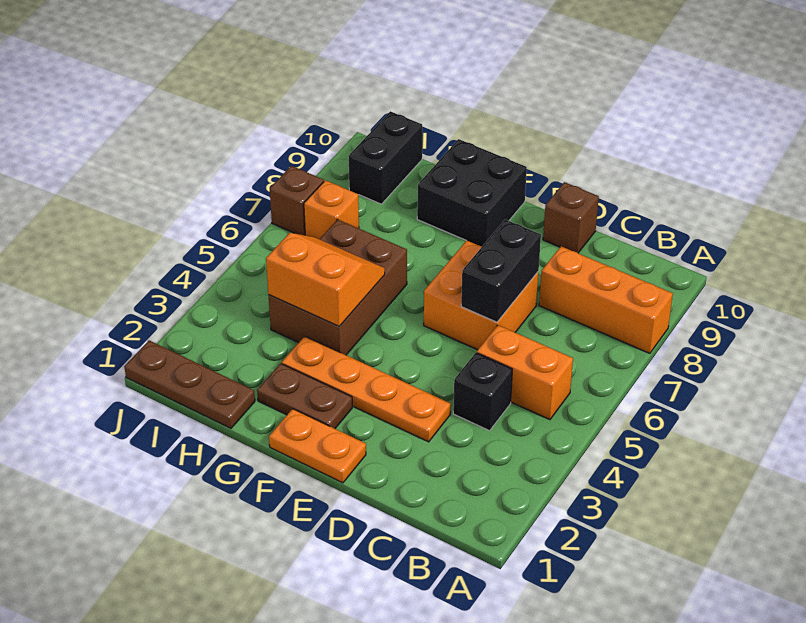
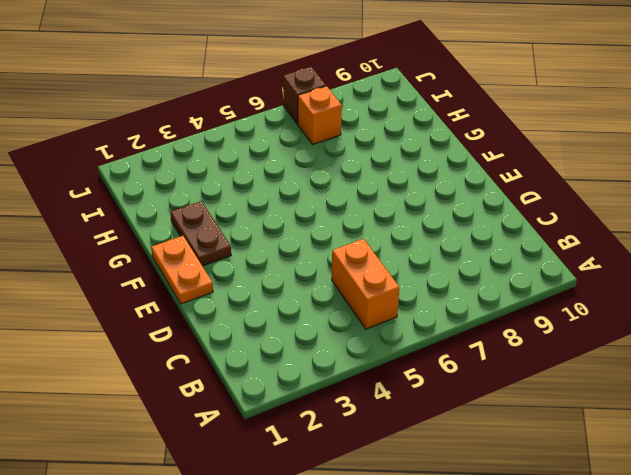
none -> orange 1x3 brick [539,246,673,353]
none -> black 1x1 brick [453,353,512,431]
none -> orange 1x4 plate [282,336,451,442]

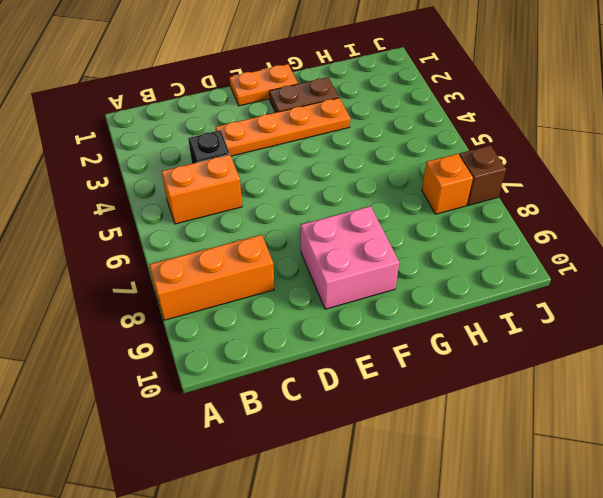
pink 2x2 brick [300,206,399,309] -> black 2x2 brick [417,139,527,246]
none -> orange 2x2 brick [424,241,539,350]
none -> brown 1x1 brick [543,182,599,253]
none -> brown 2x3 brick [268,219,407,355]

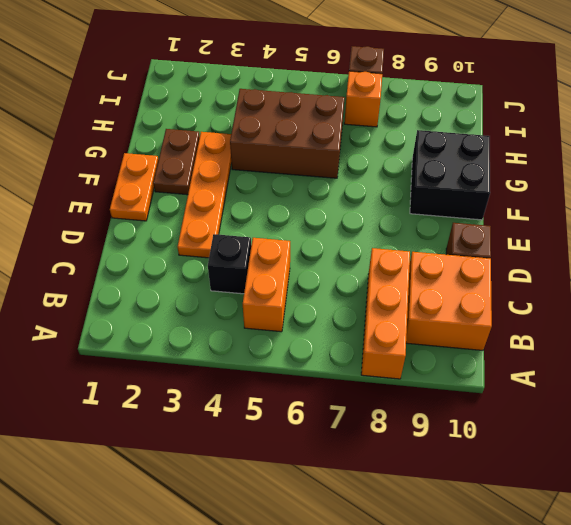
orange 2x2 brick [406,252,492,350] -> orange 2x2 brick moved to [424,241,539,350]
none -> brown 1x3 plate [124,340,255,428]
none -> black 1x2 brick [349,111,422,204]
none -> black 1x2 brick [461,219,541,322]

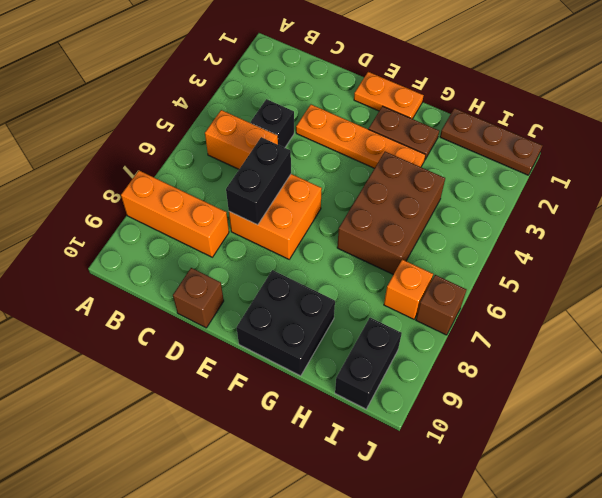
none -> orange 2x2 slope [266,233,385,326]

